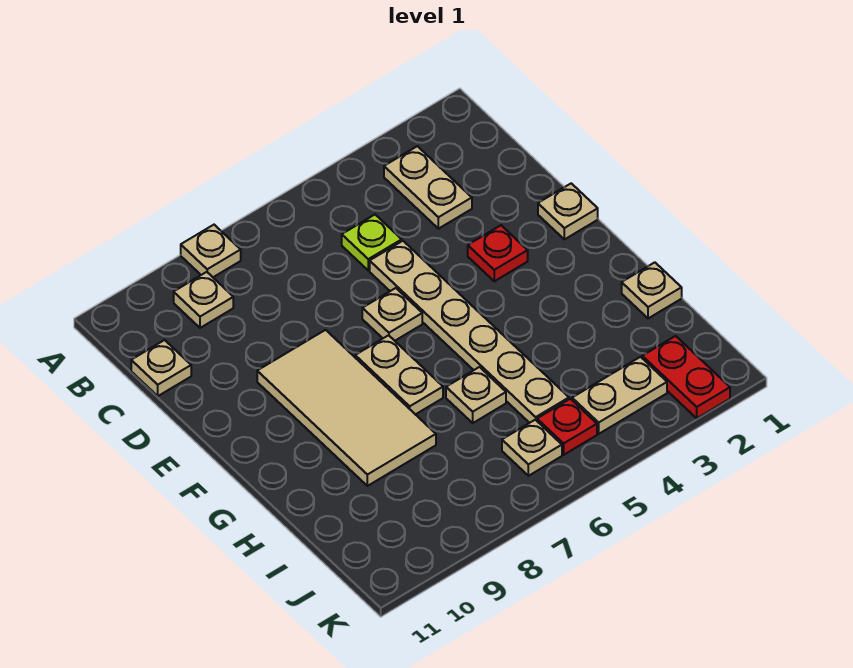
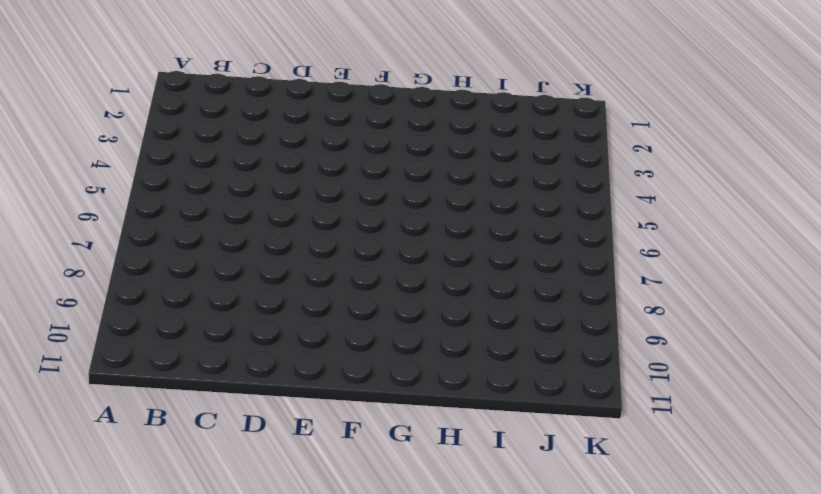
none -> tan 1x1 plate [181,225,241,277]
none -> tan 1x2 plate [384,146,472,229]
none -> tan 1x1 plate [174,272,233,328]

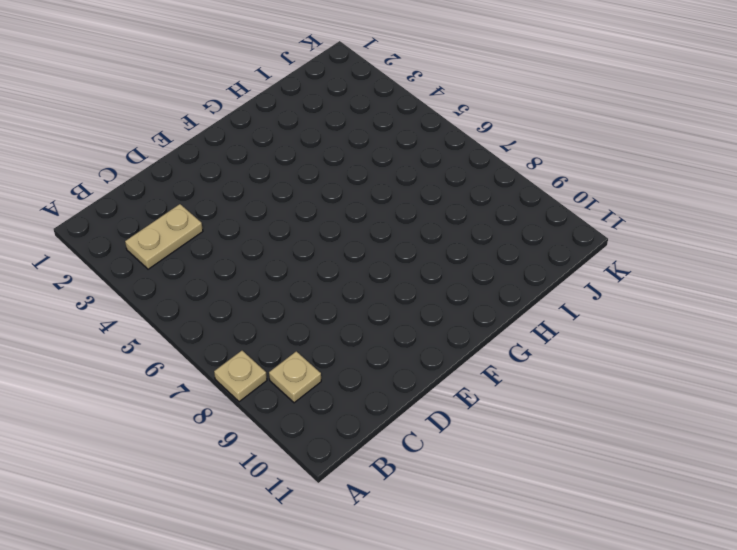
none -> lime 1x1 plate [342,215,402,270]
none -> tan 1x1 plate [131,340,191,396]
none -> tan 1x6 plate [370,241,569,423]

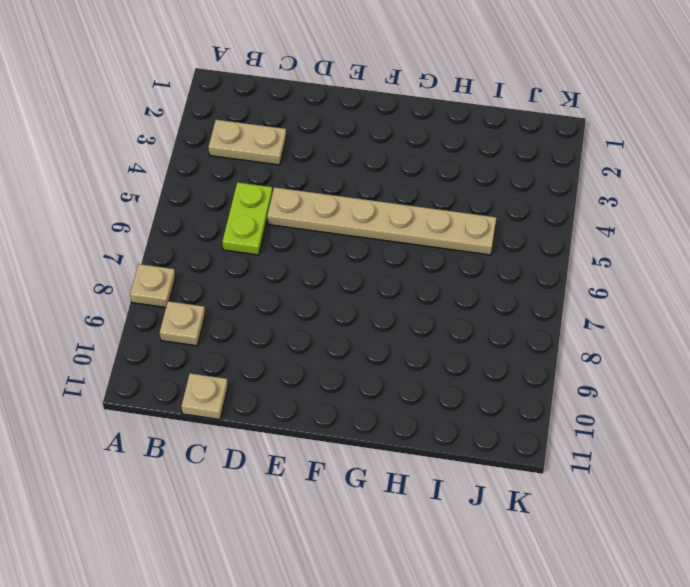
lime 1x2 plate [222,182,273,255] -> lime 1x1 plate [342,215,402,270]
none -> tan 1x1 plate [538,183,598,239]
none -> red 1x1 plate [468,225,528,281]
none -> tan 1x1 plate [362,288,422,341]

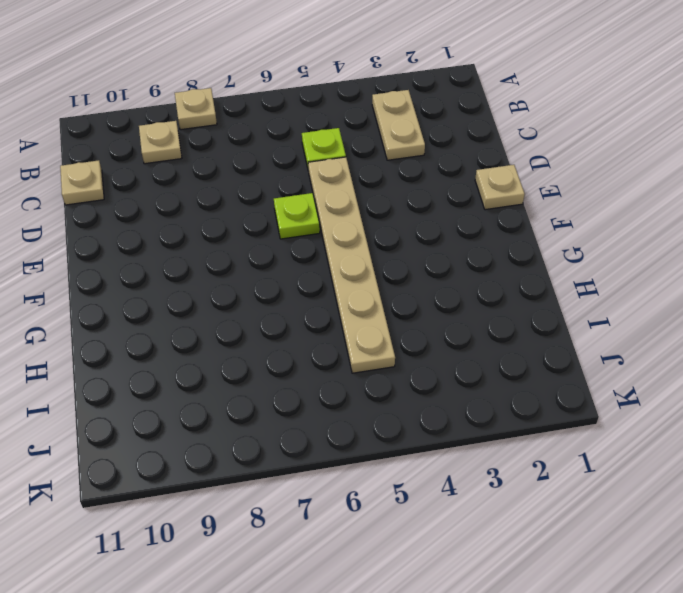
lime 1x1 plate [274,193,320,239] -> tan 1x1 plate [362,288,422,341]
none -> red 1x1 plate [468,225,528,281]
none -> tan 2x4 tile [257,330,436,486]
none -> tan 1x2 plate [355,335,443,415]

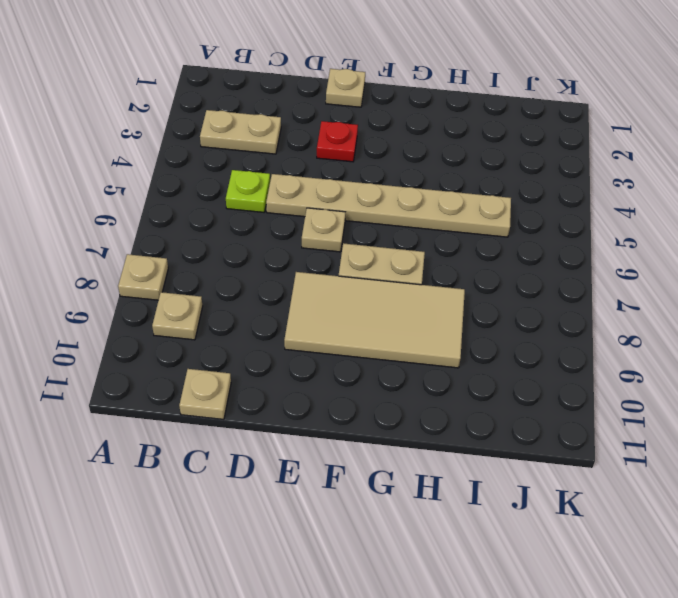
none -> tan 1x1 plate [622,262,682,318]
none -> tan 1x1 plate [446,367,506,423]
none -> red 1x2 plate [642,336,730,418]

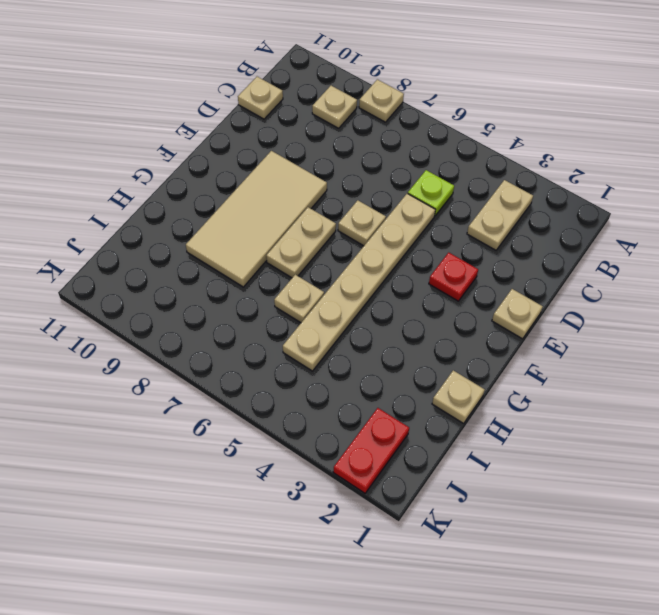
none -> tan 1x2 plate [572,357,667,434]
none -> red 1x1 plate [537,399,597,455]
none -> tan 1x1 plate [502,420,562,476]

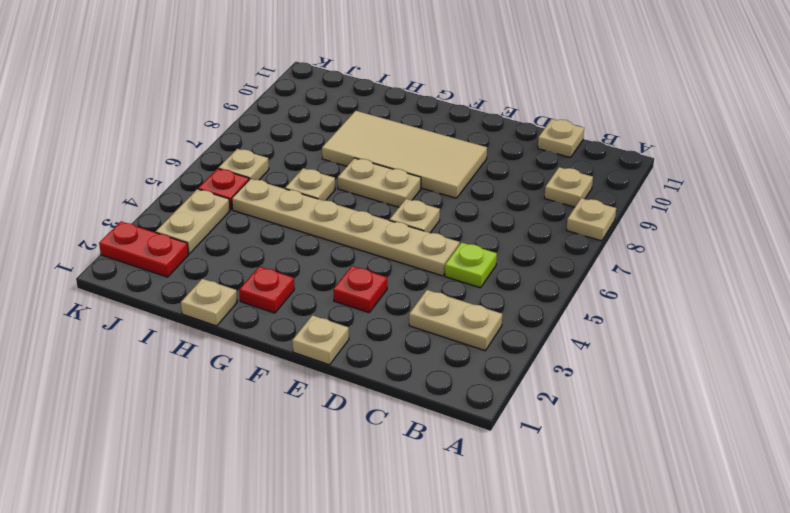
red 1x1 plate [239,266,294,313] -> none

